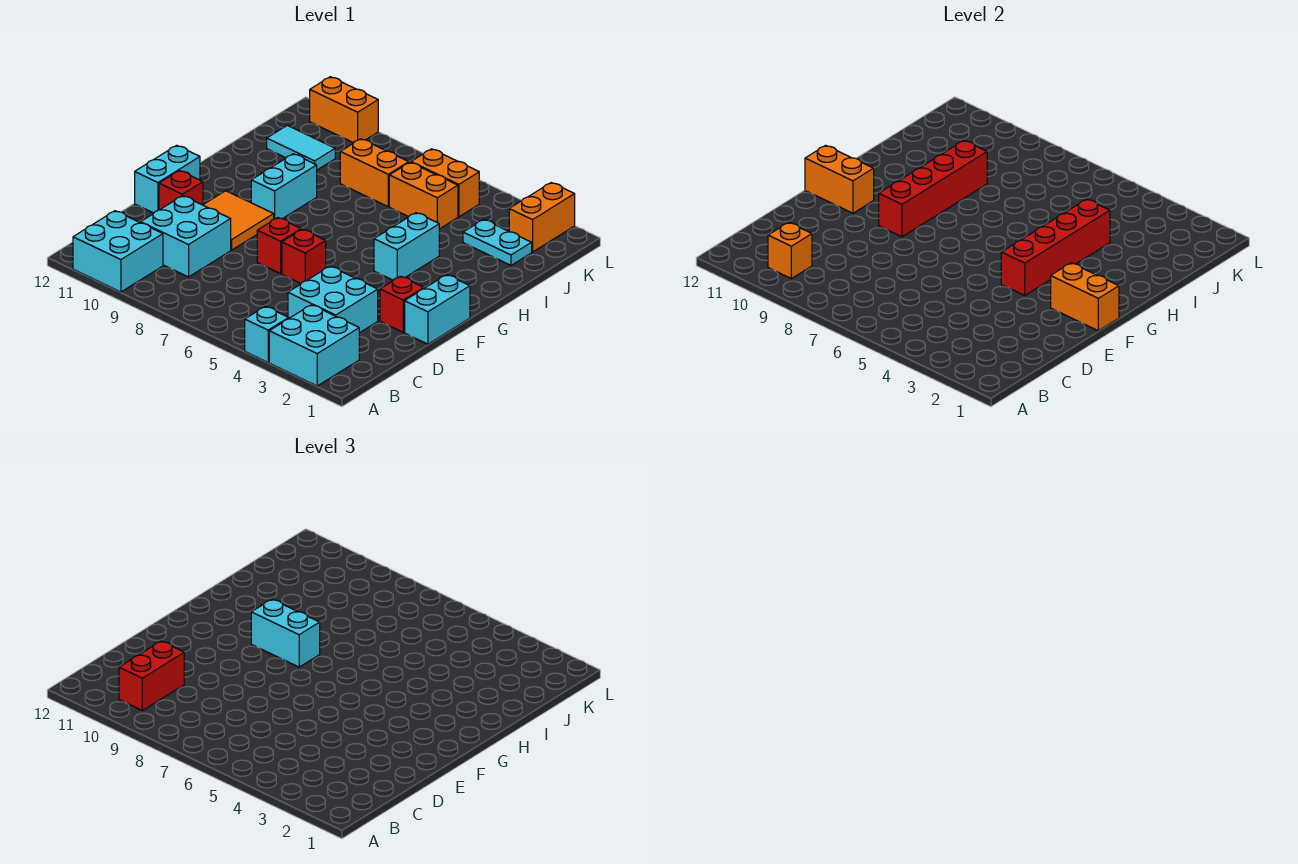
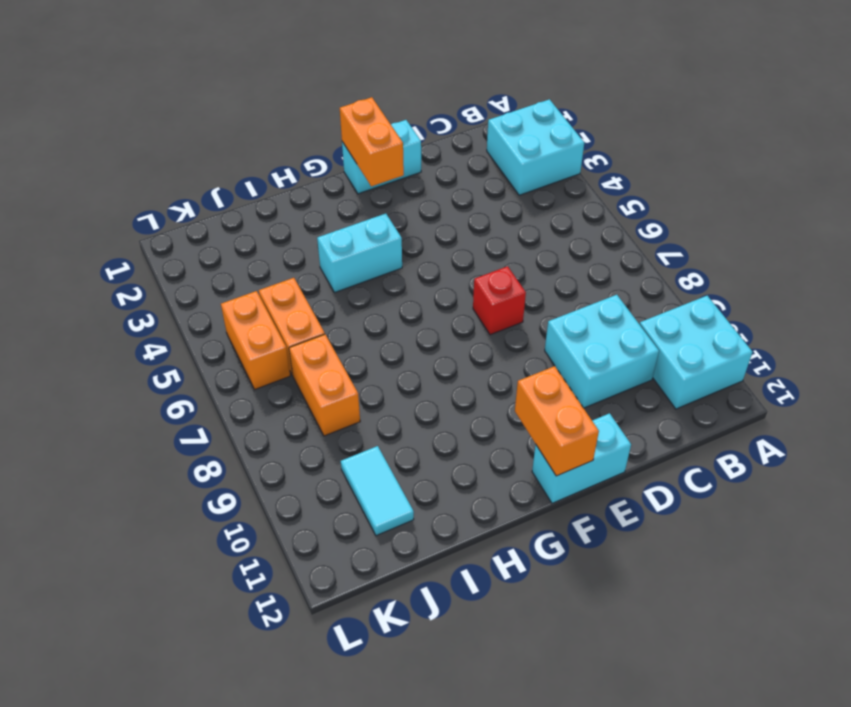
none -> cyan 1x1 brick [245,306,289,362]
none -> cyan 2x2 brick [288,266,378,333]
none -> red 1x1 brick [380,276,424,332]

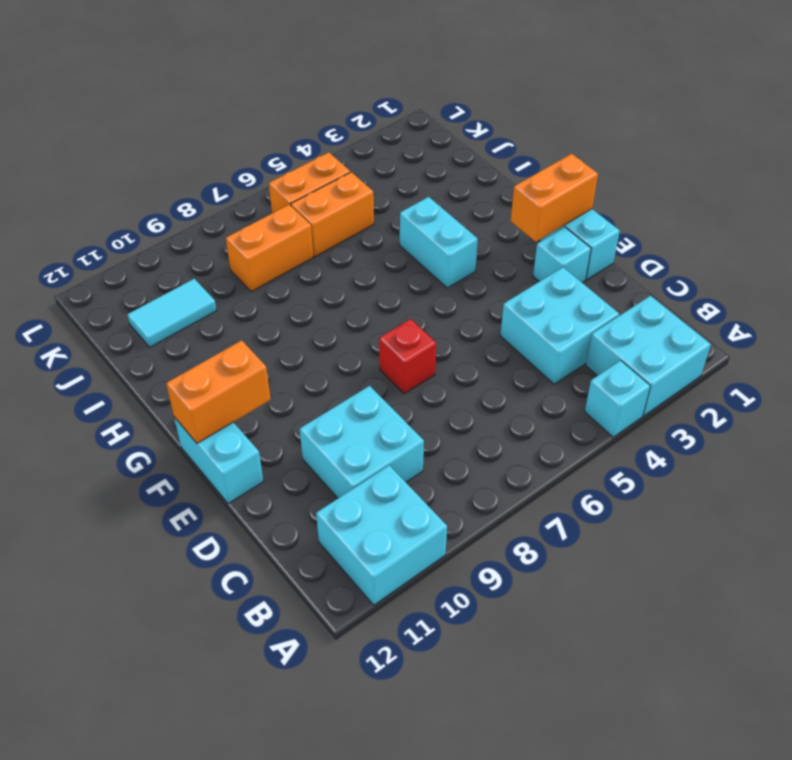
cyan 1x1 brick [533,227,591,283] -> red 1x1 brick [380,276,424,332]
none -> red 1x1 brick [282,229,326,283]
none -> orange 2x2 tile [203,191,274,250]
none -> red 1x1 brick [159,171,203,210]

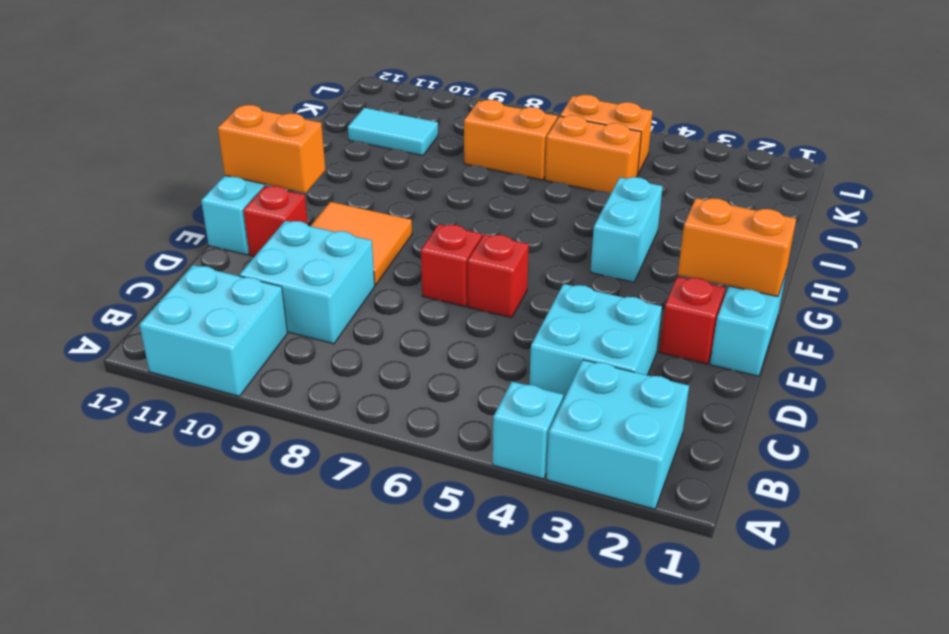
none -> cyan 1x2 brick [251,154,317,219]
none -> cyan 1x2 plate [463,219,532,265]
none -> orange 1x2 brick [509,183,575,252]

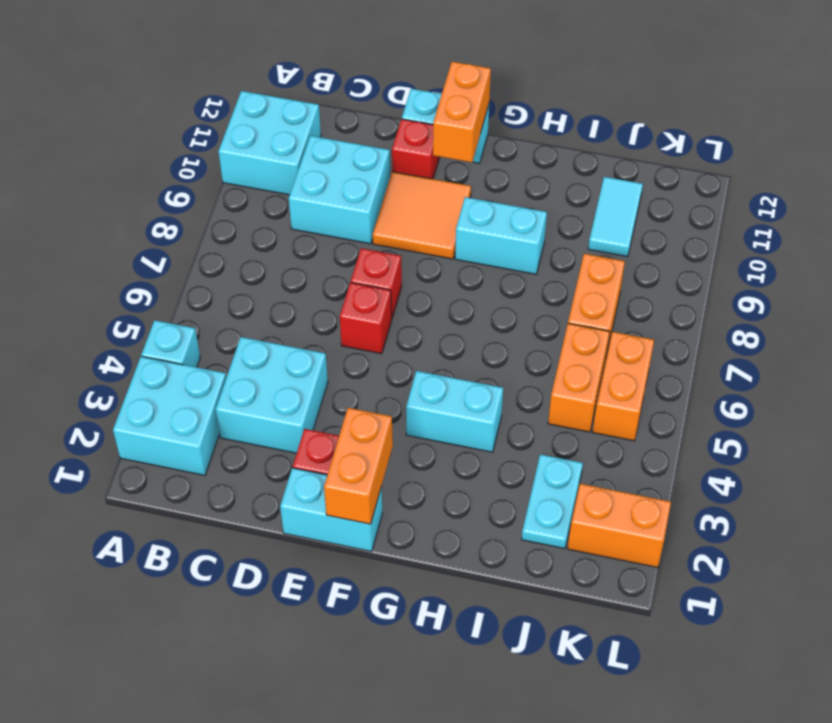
none -> orange 1x2 brick [310,77,378,143]
none -> orange 1x1 brick [768,222,812,279]
none -> red 1x4 brick [1001,199,1110,295]

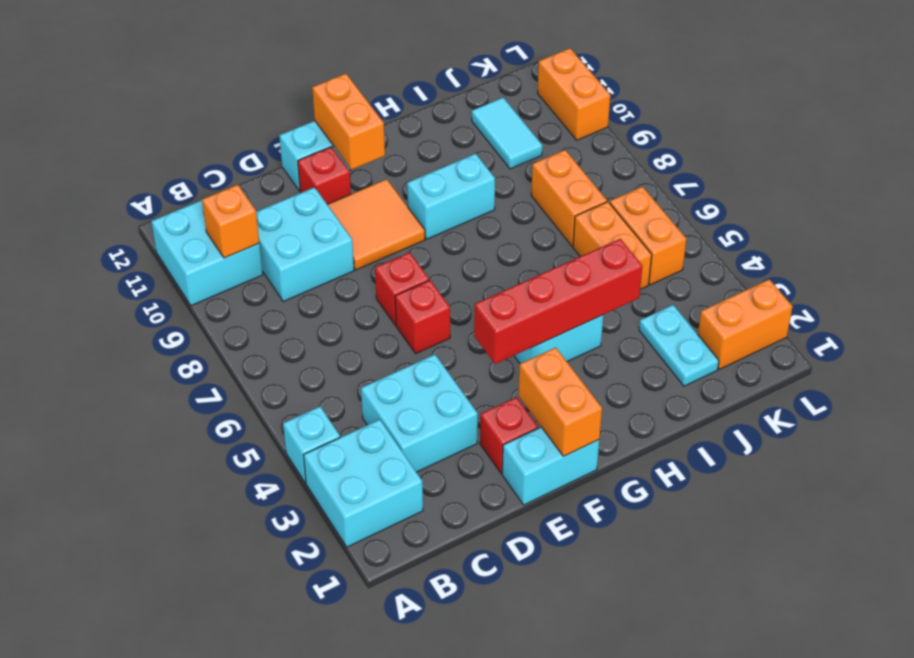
none -> red 1x4 brick [879,141,987,237]
none -> red 1x2 brick [119,641,184,711]
none -> cyan 1x2 brick [251,599,320,667]

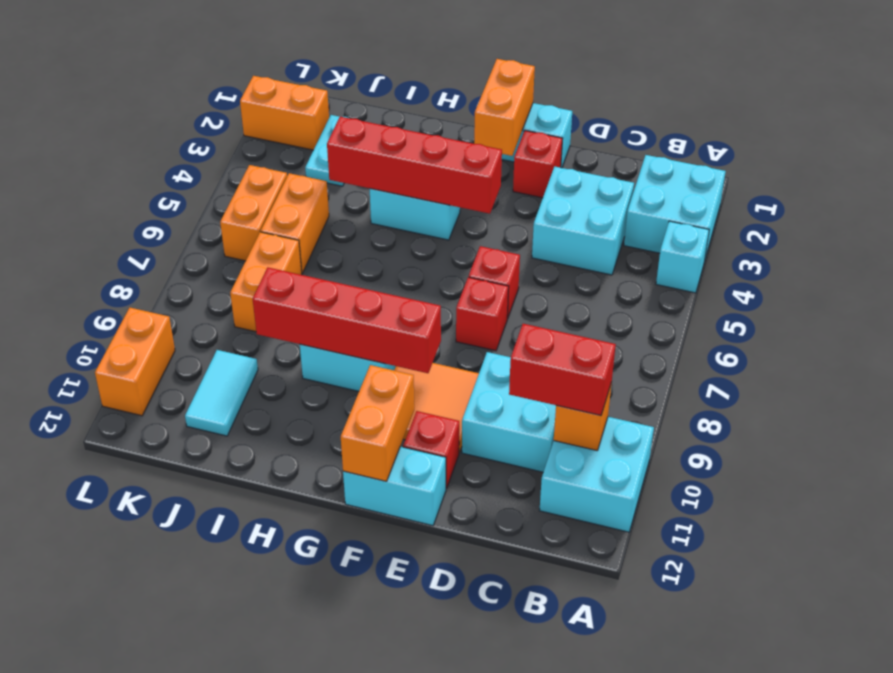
none -> cyan 1x2 brick [251,599,320,667]

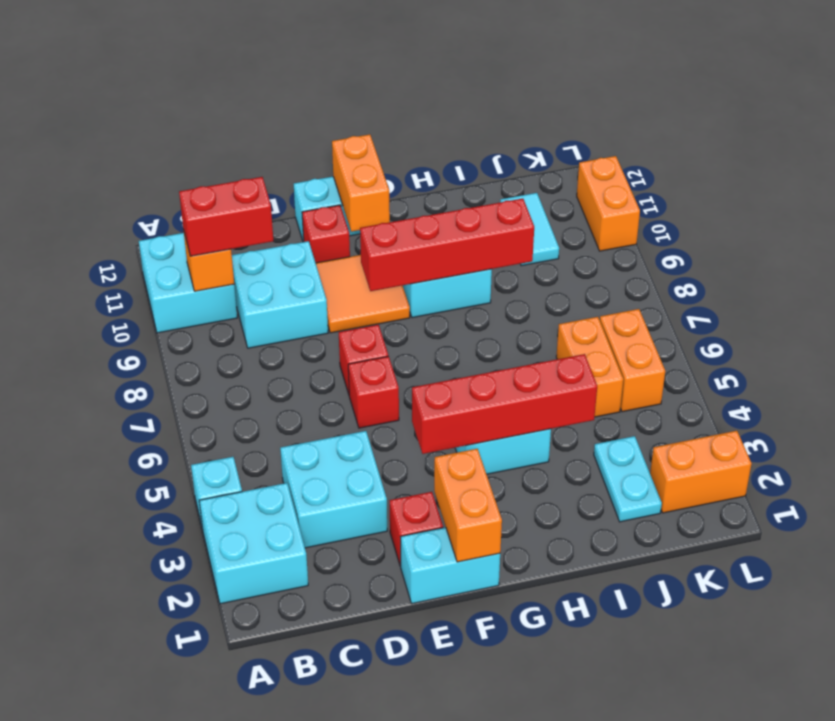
none -> orange 1x2 brick [340,139,409,207]
none -> cyan 1x2 brick [251,599,320,667]

